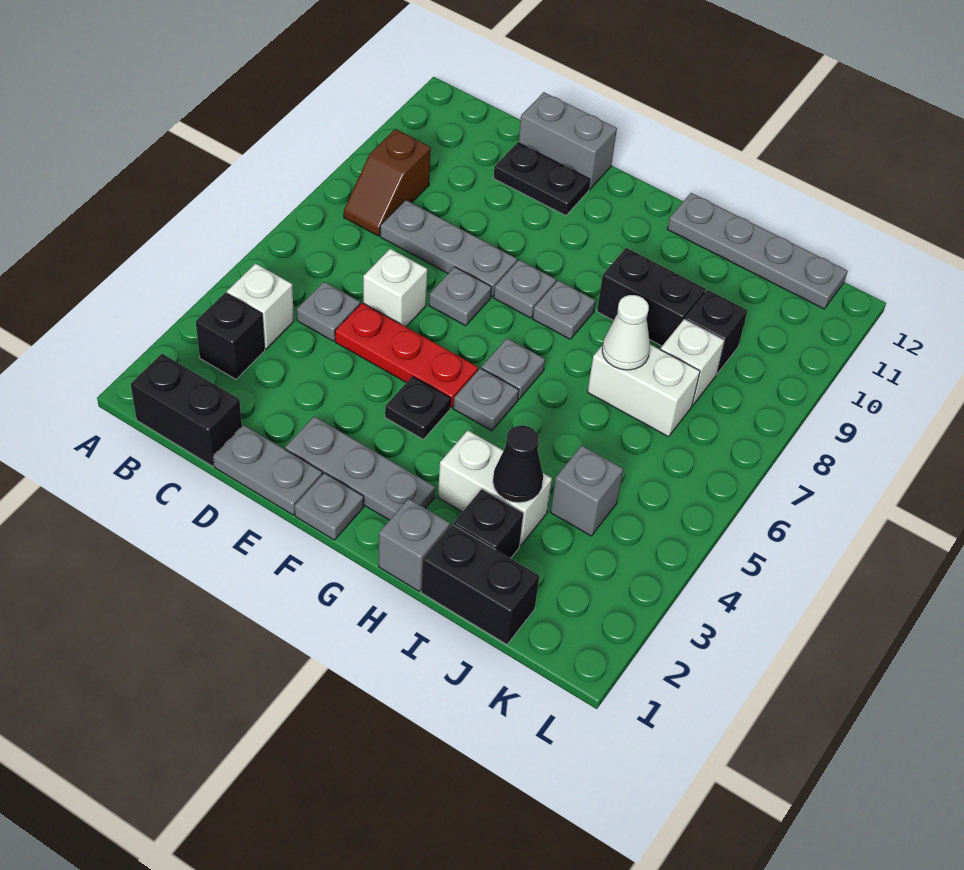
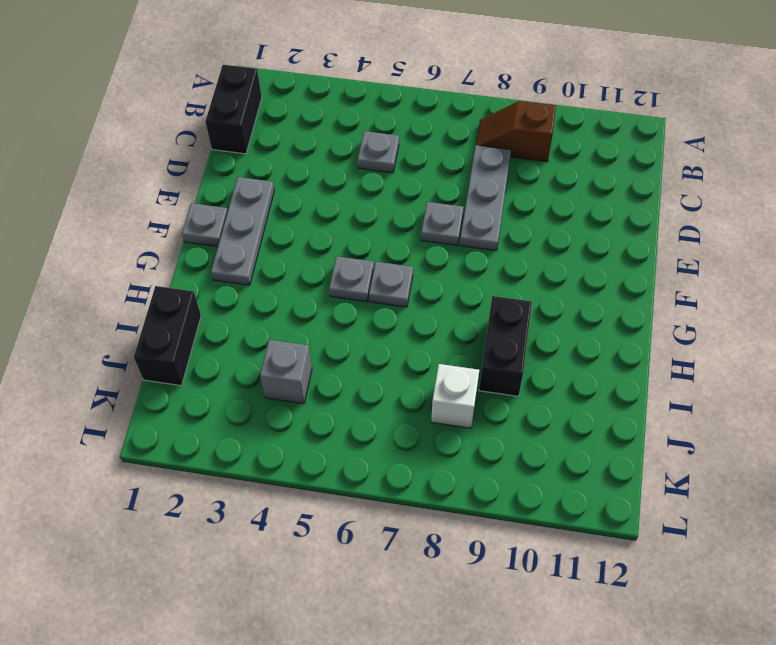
none -> black 1x1 brick [196,293,265,379]
none -> white 1x1 brick [227,264,294,349]
none -> grey 1x2 plate [213,425,322,515]
none -> red 1x3 plate [335,303,478,408]

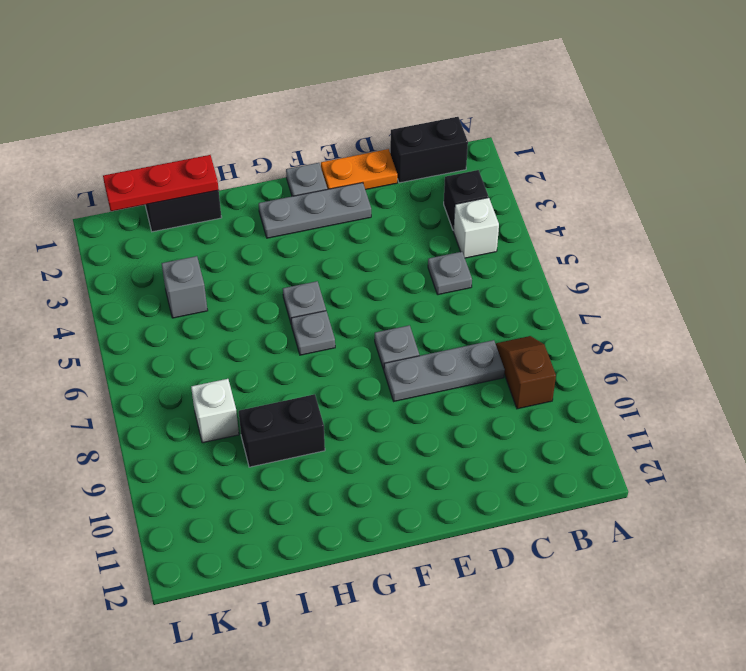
orange 1x2 plate [321,149,397,190] -> grey 1x2 plate [213,425,322,515]
red 1x3 plate [103,155,219,211] -> red 1x3 plate moved to [335,303,478,408]
none -> white 1x1 brick [363,249,427,327]
none -> black 1x2 plate [494,143,590,216]
none -> grey 1x2 brick [519,92,617,190]
none -> black 1x1 plate [385,377,451,439]

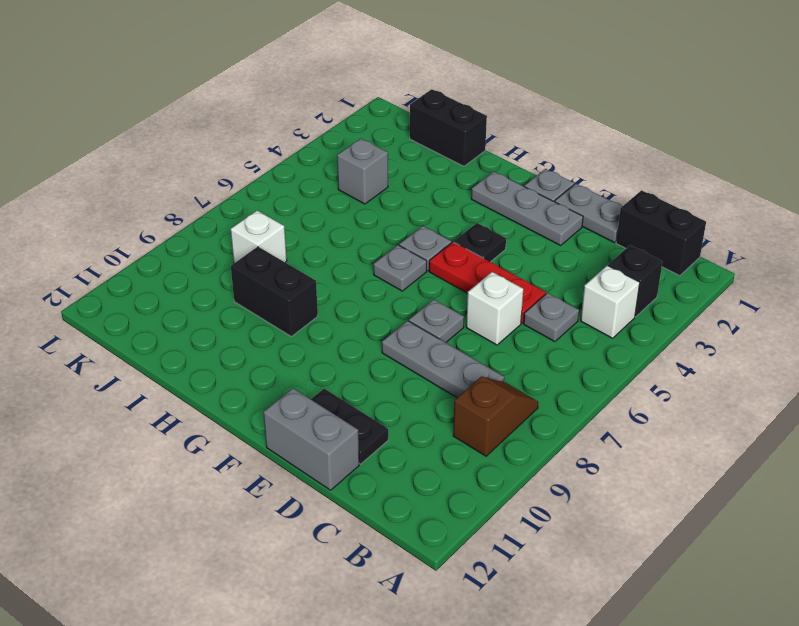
none -> grey 1x1 plate [494,260,556,318]
none -> grey 1x1 plate [533,280,596,339]
none -> grey 1x1 brick [379,499,450,591]
none -> white 1x2 brick [438,430,552,546]

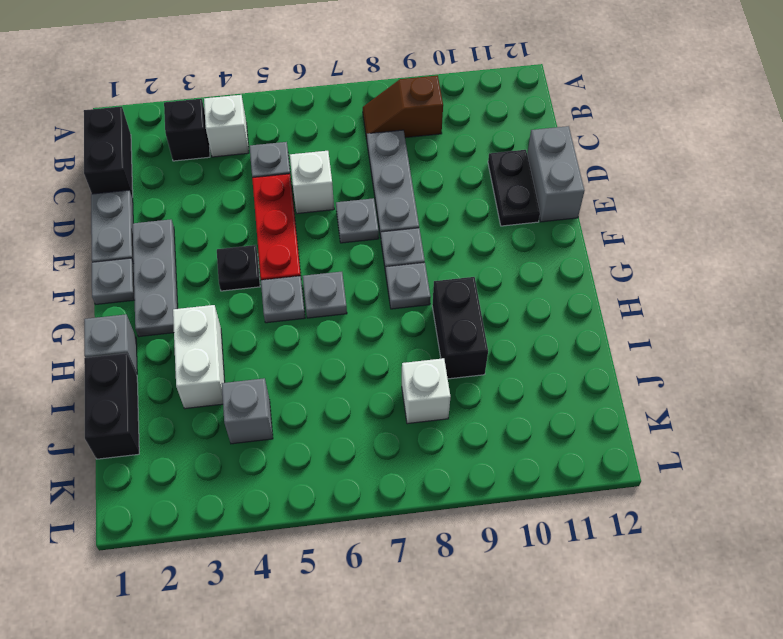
none -> grey 1x4 plate [667,193,847,309]
none -> black 1x1 brick [453,489,523,559]
none -> white 1x2 brick [588,345,700,437]
none -> black 1x1 brick [685,290,748,375]

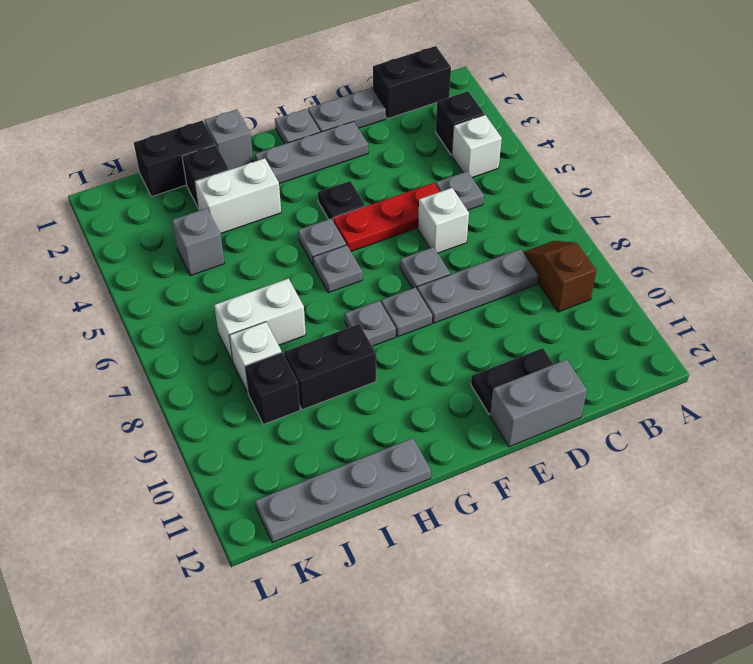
none -> black 1x1 cone [493,425,543,503]
none -> white 1x1 cone [602,295,650,370]

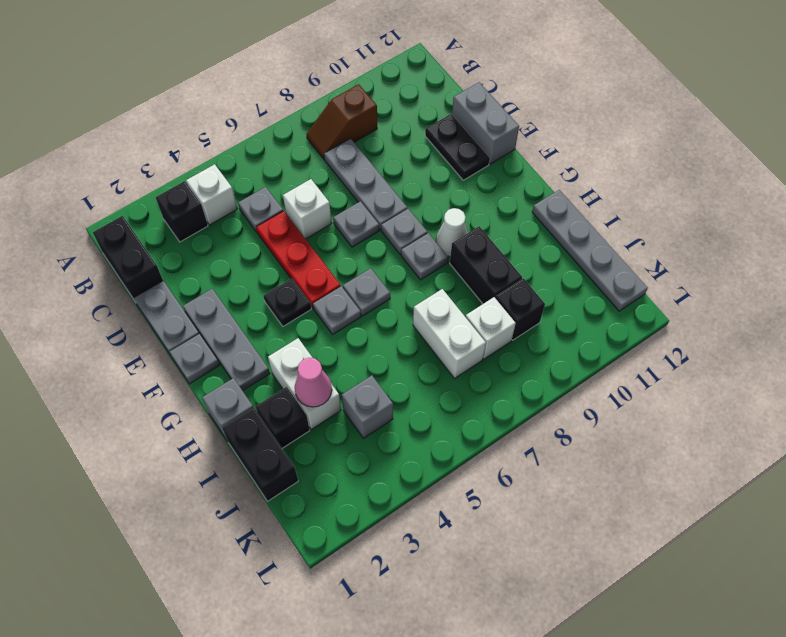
white 1x1 cone [436,208,468,256] -> white 1x1 cone moved to [602,295,650,370]
pink 1x1 cone [295,358,332,407] -> black 1x1 cone [493,425,543,503]

